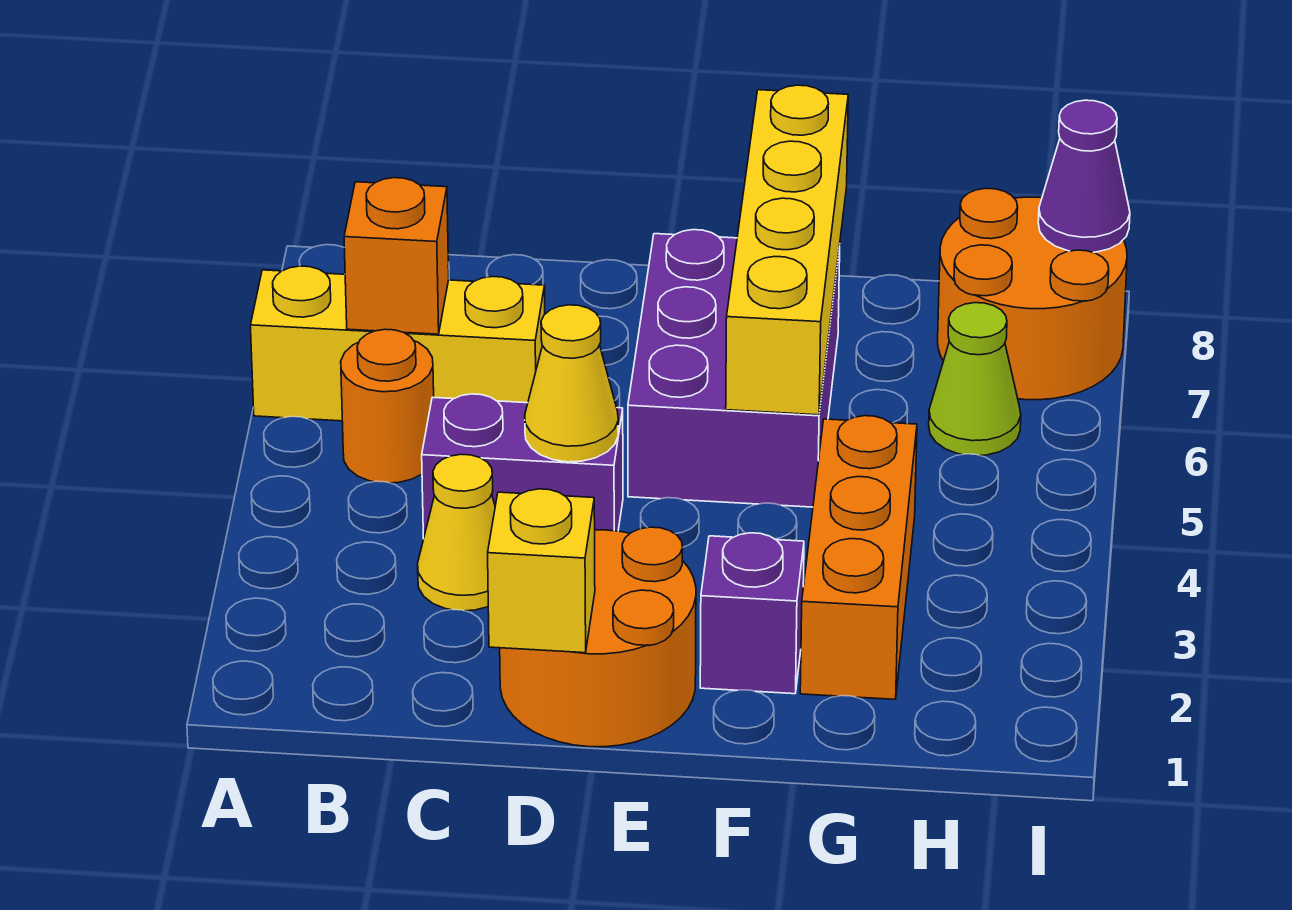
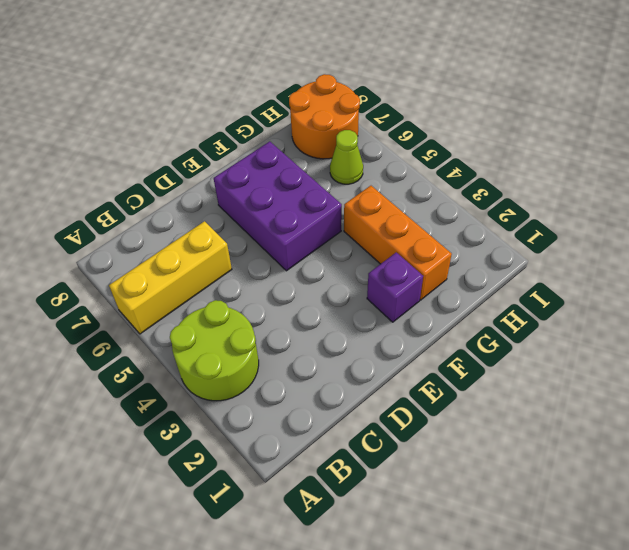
lime 2x2 round brick [170,300,259,401] -> none
none -> orange 1x1 round brick [341,329,434,483]
none -> yellow 1x1 cone [418,454,495,611]
none -> purple 1x2 brick [422,394,623,539]

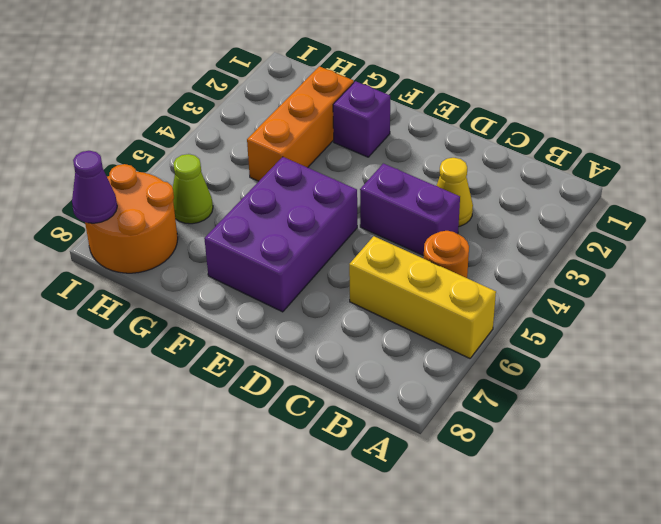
none -> orange 2x2 round brick [500,527,696,747]
none -> orange 1x1 brick [344,178,449,334]
none -> yellow 1x1 brick [488,489,595,653]

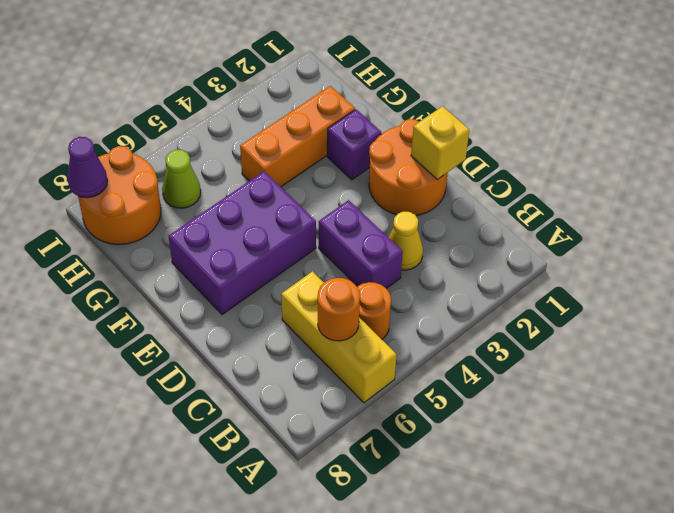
orange 1x1 round brick [318,278,360,341] -> orange 1x1 brick [344,178,449,334]
none -> yellow 1x1 cone [525,305,618,462]
none -> yellow 1x4 brick [726,85,848,415]

